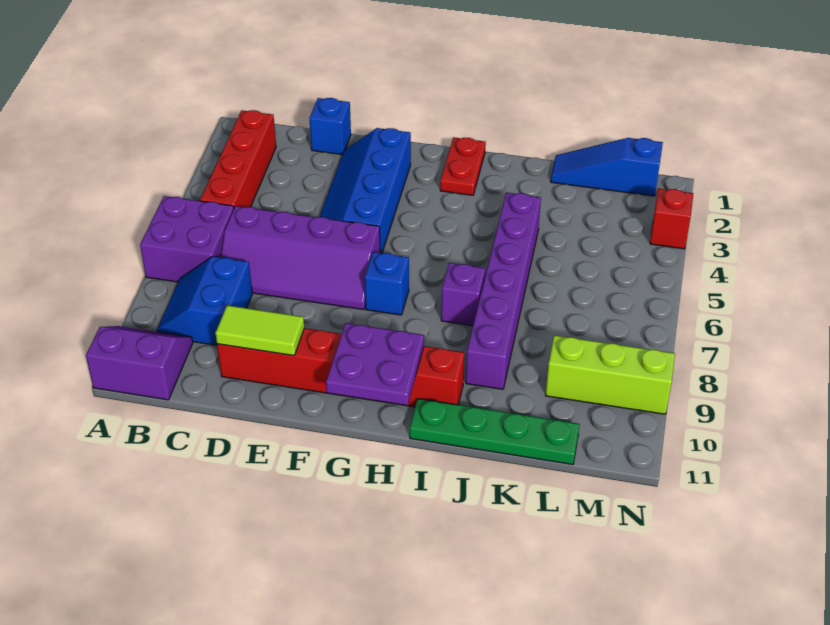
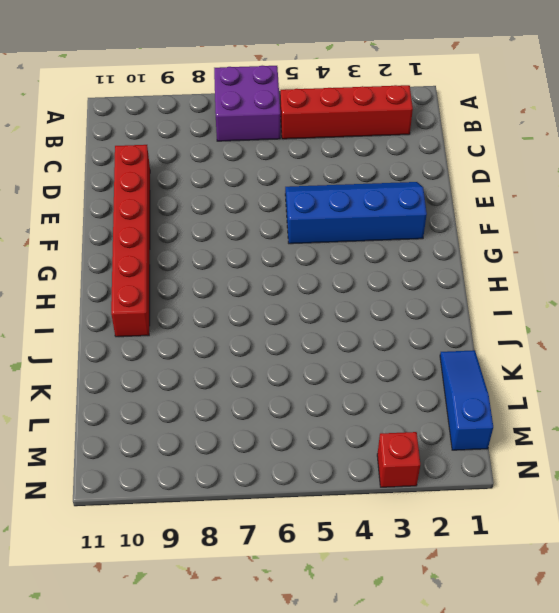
none -> purple 2x2 slope [86,326,193,400]
none -> blue 2x2 slope [157,257,252,345]
none -> purple 2x4 slope [221,206,380,310]

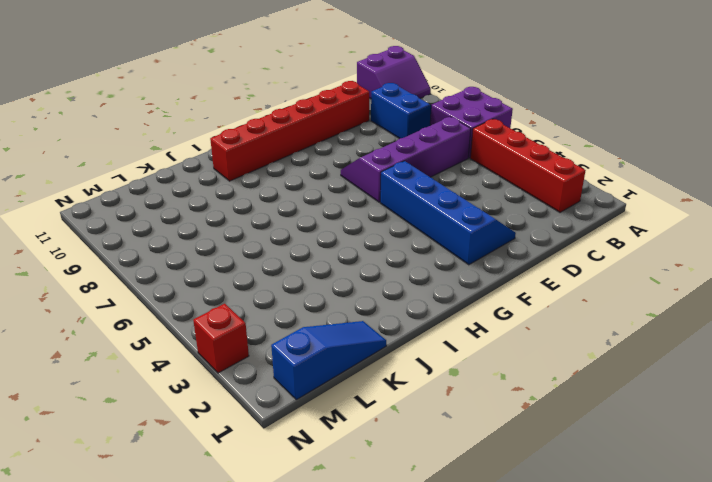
none -> blue 1x1 brick [310,98,351,155]
none -> blue 1x1 brick [365,252,409,315]
none -> red 1x2 plate [440,137,486,195]

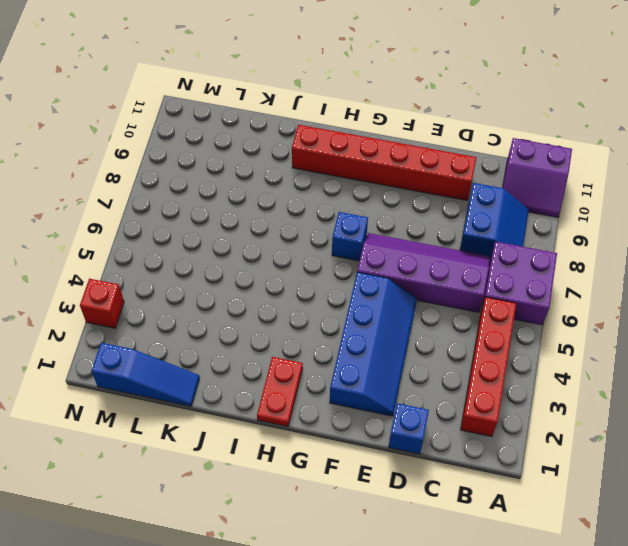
none -> purple 1x1 brick [441,263,485,326]
none -> green 1x4 plate [410,399,580,464]
none -> purple 1x6 brick [466,193,541,389]

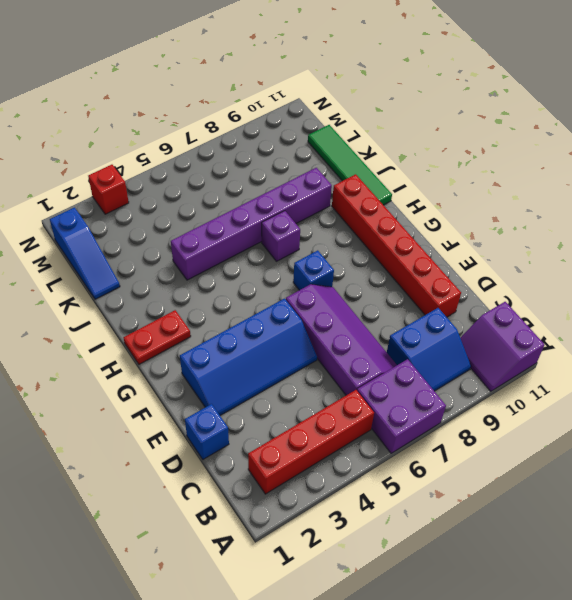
green 1x4 tile [308,125,392,205] -> green 1x4 plate [410,399,580,464]
none -> lime 1x3 brick [546,335,675,414]
none -> lime 1x2 tile [216,305,304,356]
none -> purple 2x2 plate [326,323,424,405]

